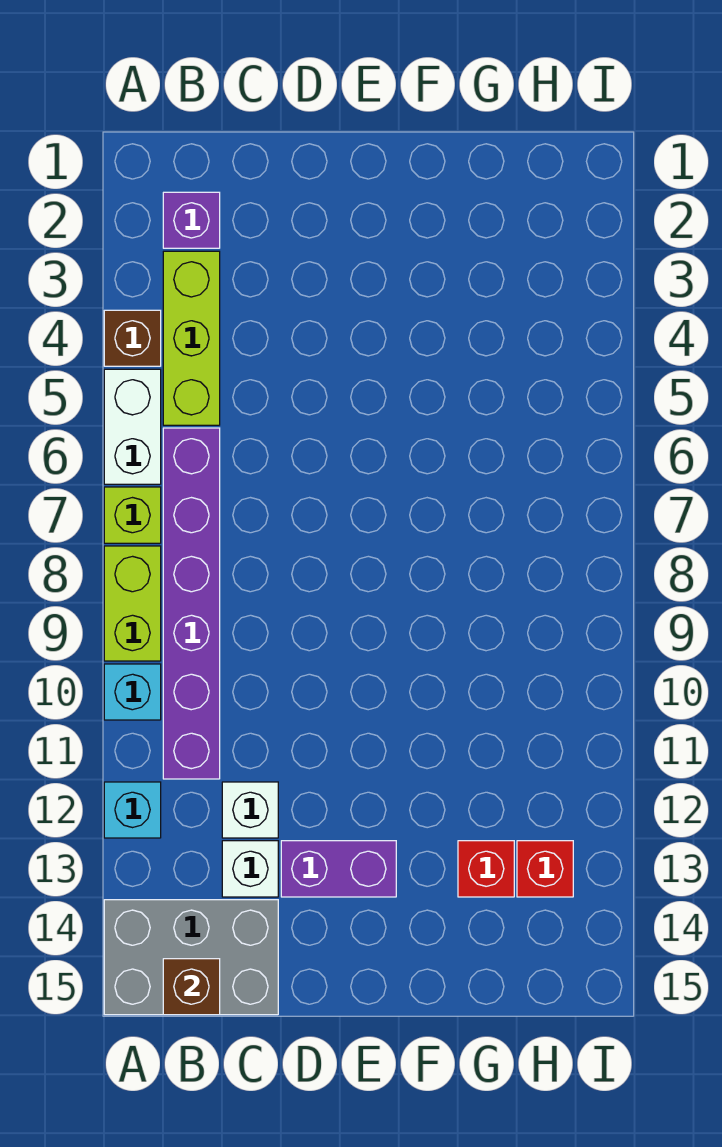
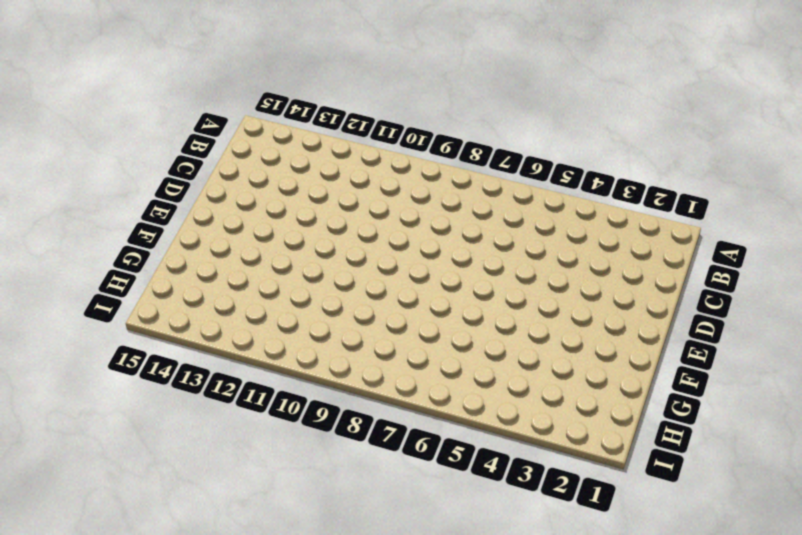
none -> brown 1x1 brick [104,310,161,366]
none -> white 1x2 brick [104,369,161,484]
none -> lime 1x1 brick [104,487,161,543]

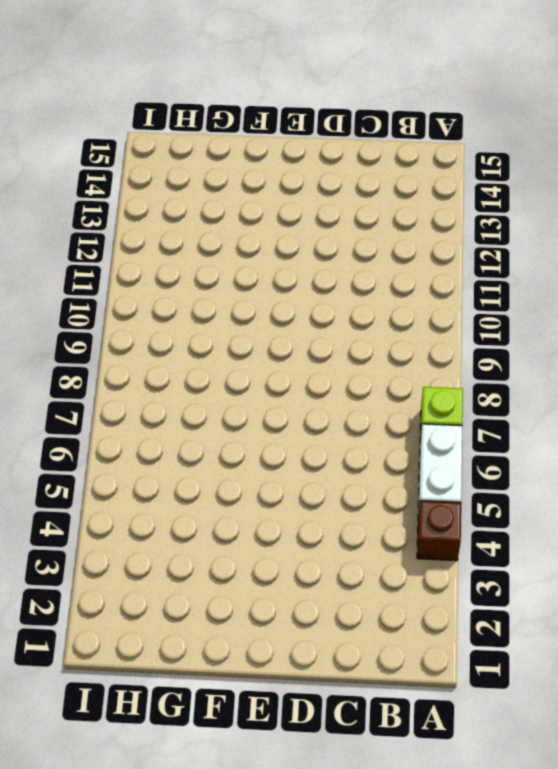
none -> lime 1x2 brick [104,546,161,661]
none -> cyan 1x1 brick [104,664,161,720]
none -> cyan 1x1 brick [104,782,161,838]

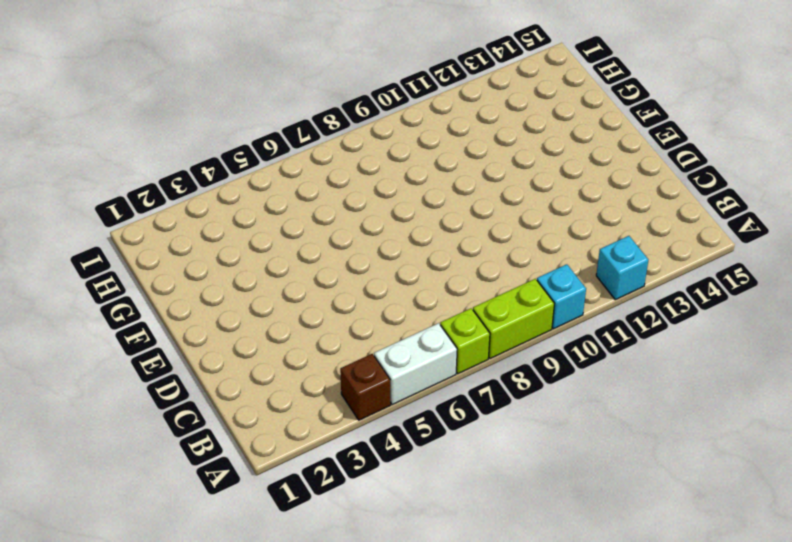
none -> grey 2x3 brick [104,900,278,1015]
none -> purple 1x1 brick [163,192,220,248]
none -> lime 1x3 brick [163,251,220,425]

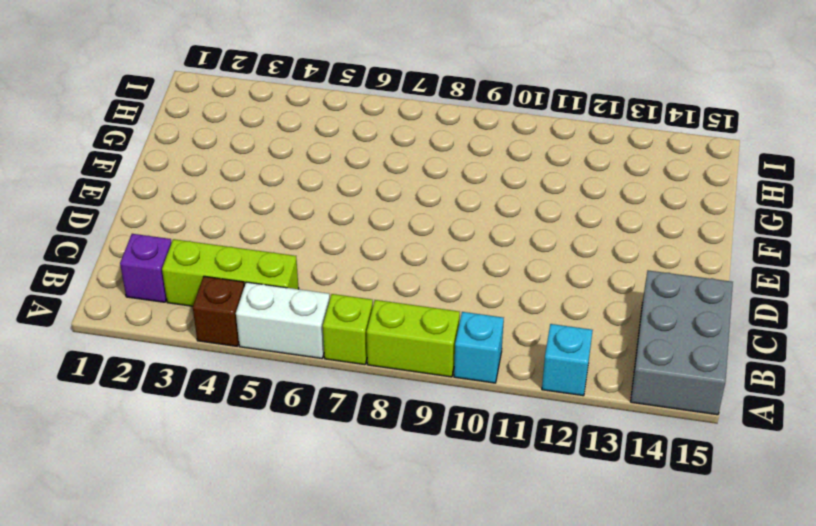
none -> purple 1x6 brick [163,428,220,779]
none -> white 1x1 brick [222,782,278,838]
none -> white 1x1 brick [222,841,278,897]

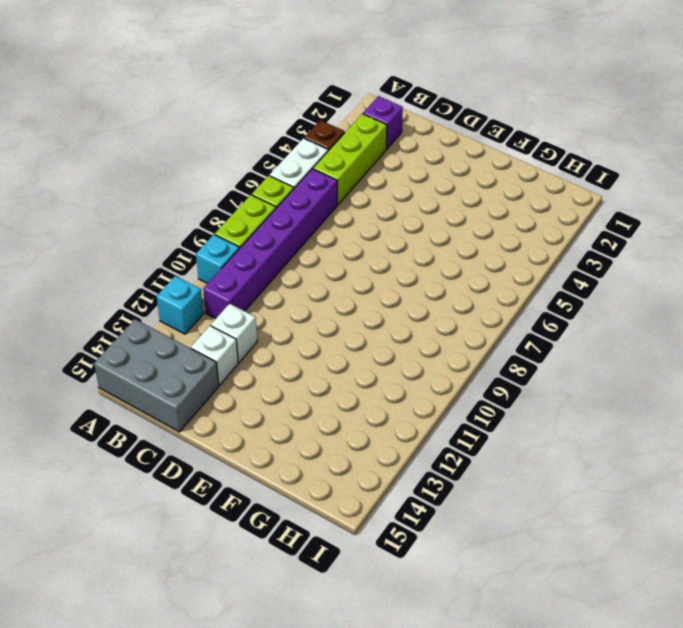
none -> purple 1x2 brick [281,841,396,897]
none -> red 1x1 brick [458,841,514,897]
none -> red 1x1 brick [517,841,573,897]

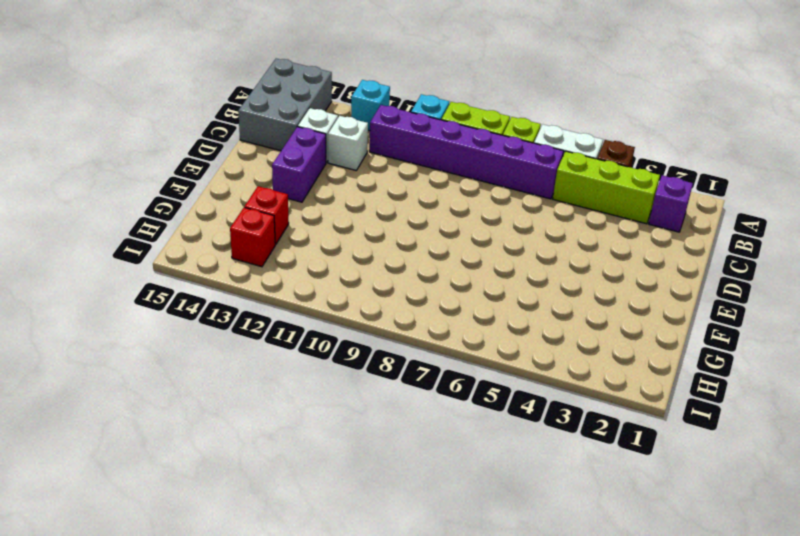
none -> brown 1x1 brick [163,959,220,1015]

